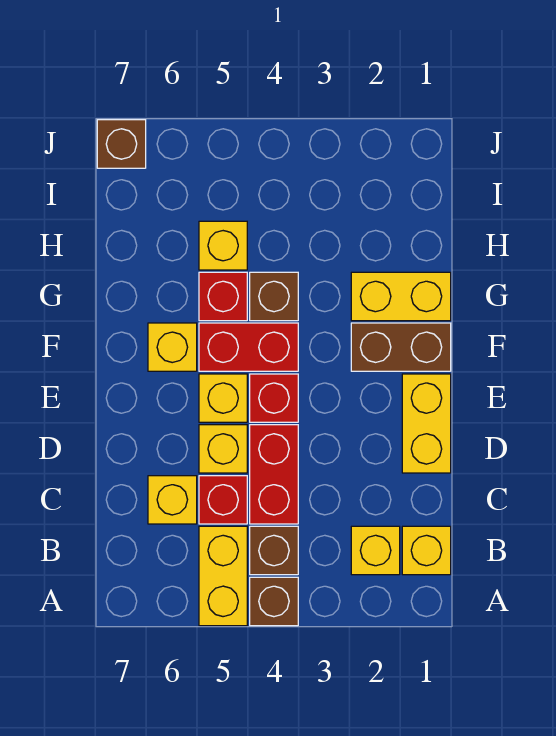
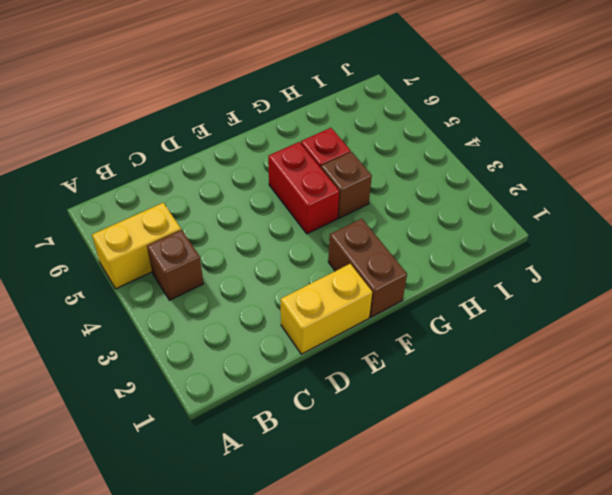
none -> brown 1x1 brick [250,577,298,626]
none -> yellow 1x1 brick [402,526,451,575]
none -> yellow 1x1 brick [351,526,400,575]

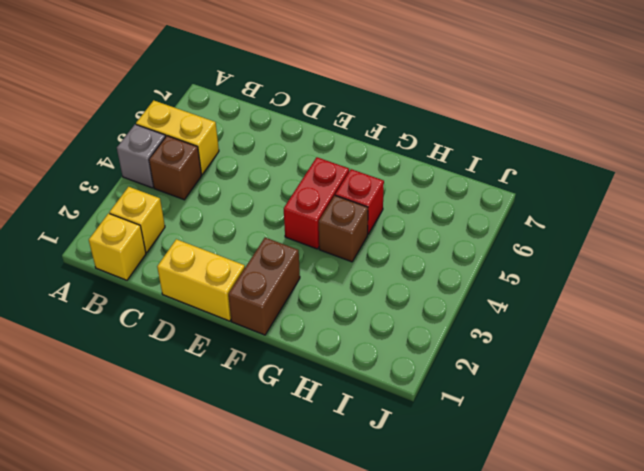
grey 1x1 brick [117,124,166,188] -> brown 1x1 brick [250,577,298,626]
none -> red 1x2 brick [250,425,298,524]
none -> red 1x1 brick [199,476,247,524]
none -> yellow 1x1 brick [148,476,197,524]

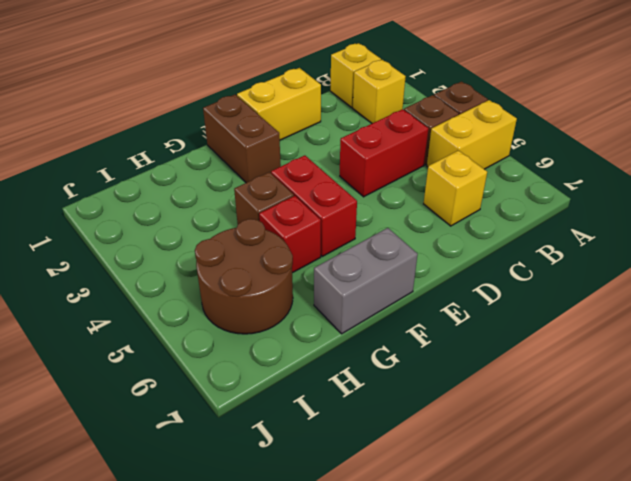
grey 1x2 brick [314,228,418,334] -> none
brown 2x2 round brick [195,219,293,334] -> yellow 1x1 brick [199,221,247,270]
none -> red 1x1 brick [199,476,247,524]
none -> yellow 1x1 brick [199,425,247,473]
none -> red 1x1 brick [250,374,298,422]

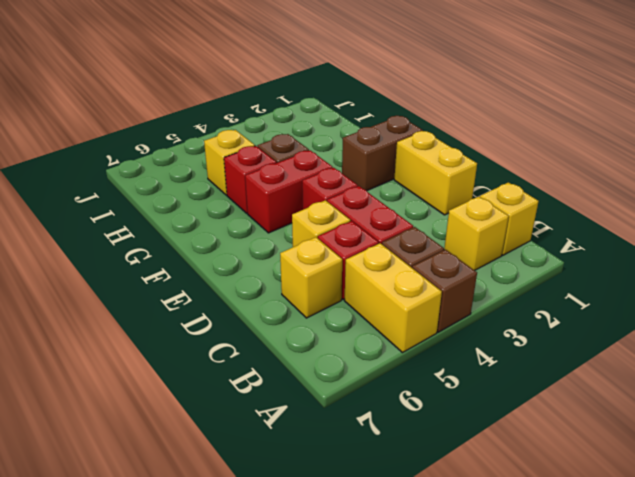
none -> yellow 1x1 brick [199,374,247,422]
none -> yellow 1x1 brick [148,323,197,371]
none -> yellow 1x2 brick [351,272,451,321]

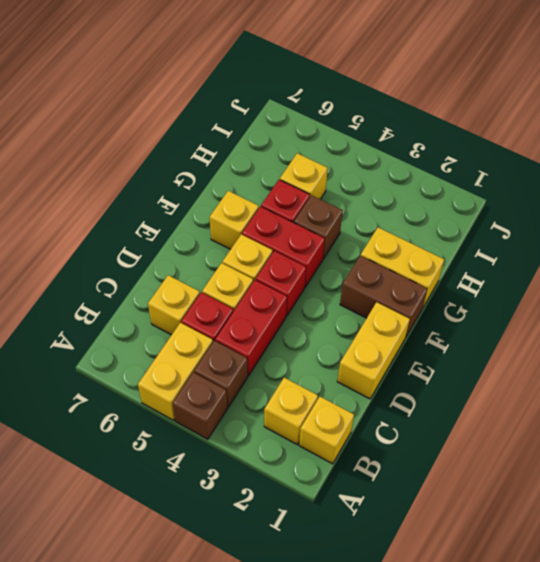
none -> brown 1x1 brick [97,120,146,168]

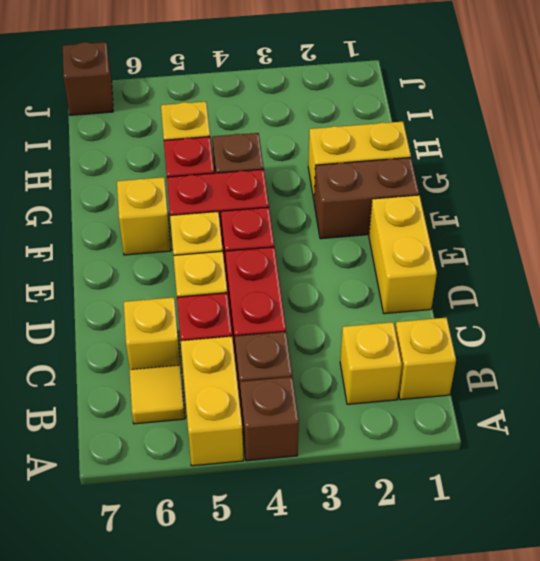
yellow 1x1 tile [129,365,185,424] -> none

